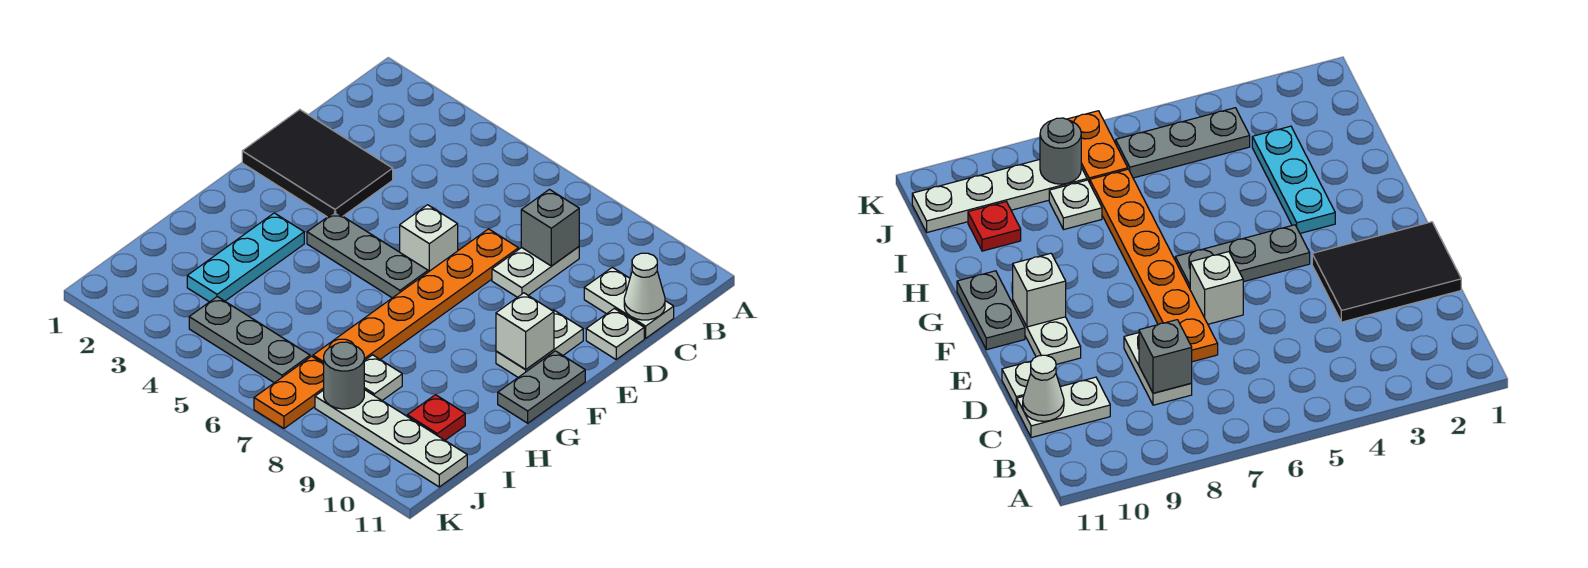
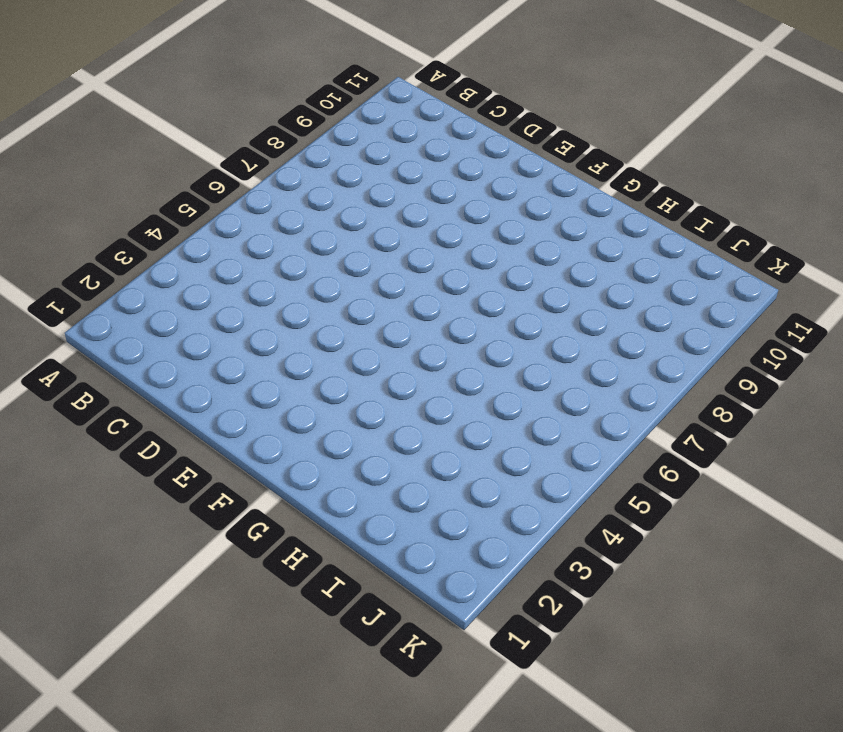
none -> white 1x2 plate [492,247,579,297]
none -> white 1x2 plate [584,267,674,338]
none -> black 2x3 tile [242,110,393,217]

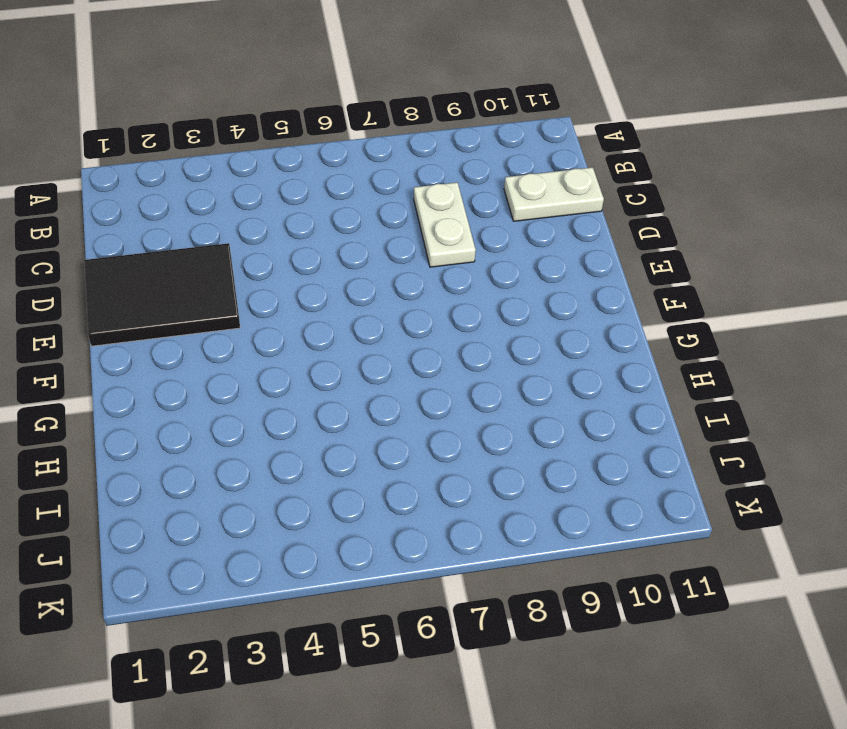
none -> orange 1x6 plate [313,229,518,364]
none -> white 1x1 plate [586,308,644,359]
none -> white 1x1 brick [400,205,458,272]

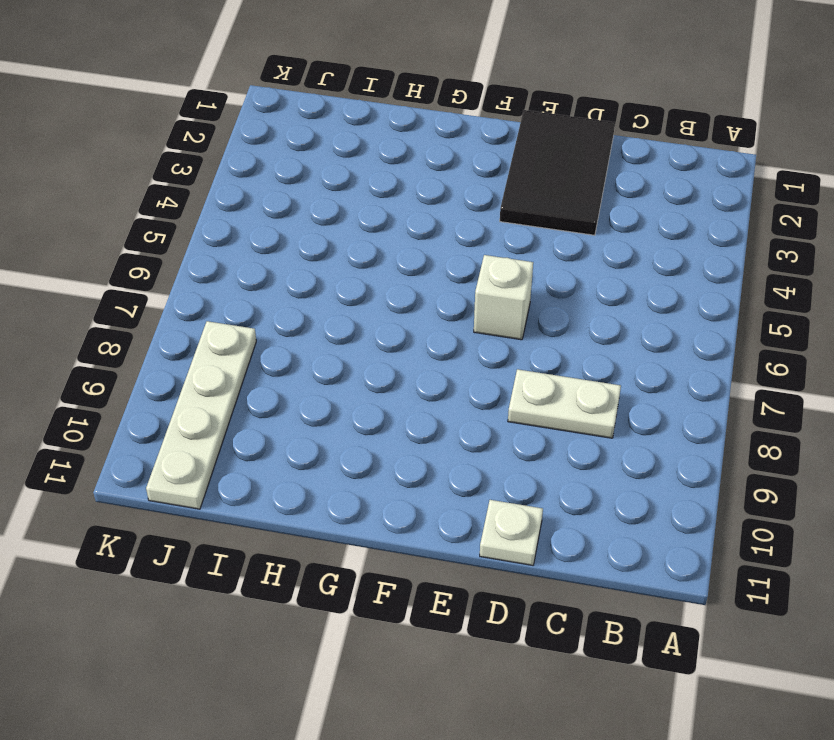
none -> white 1x2 plate [584,267,674,338]
none -> orange 1x6 plate [313,229,518,364]
none -> white 1x2 plate [496,310,583,377]

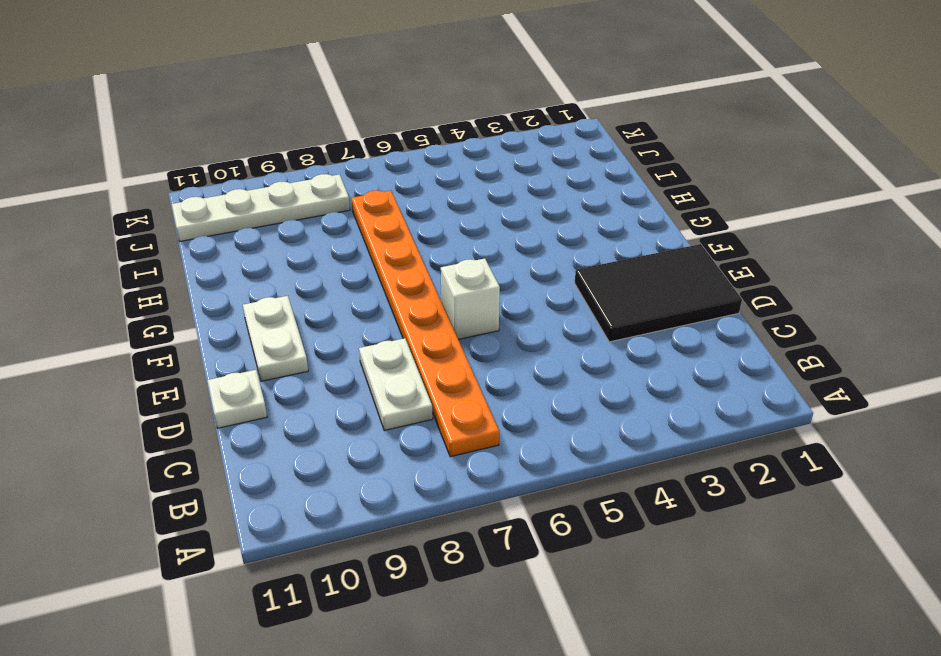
orange 1x8 plate [351,190,499,457] -> orange 1x6 plate [313,229,518,364]
none -> white 1x2 plate [584,267,674,338]
none -> grey 1x3 plate [307,212,428,298]
none -> grey 1x2 plate [498,351,585,423]

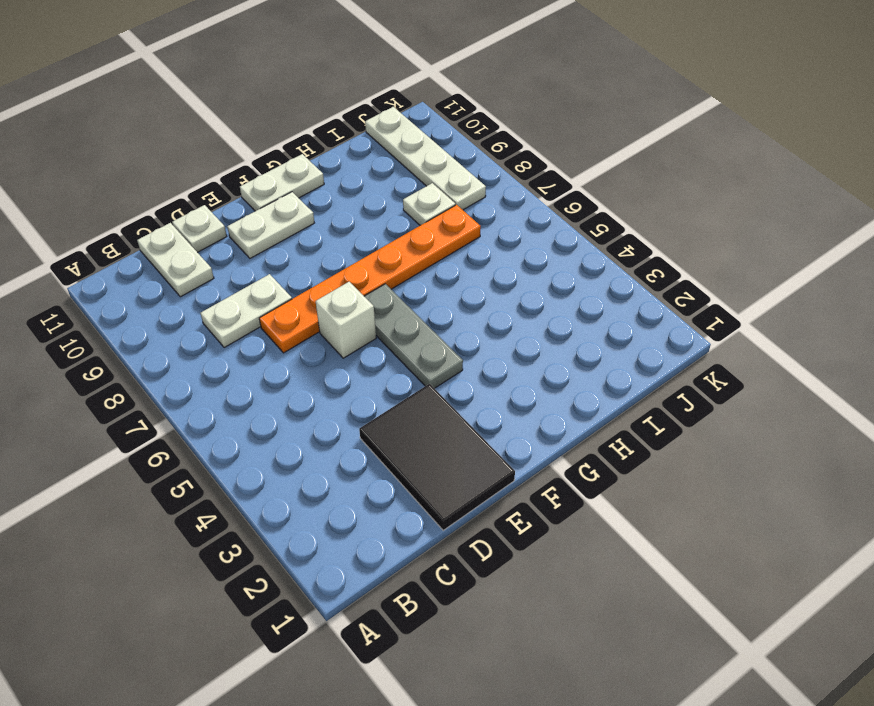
white 1x2 plate [240,154,324,211] -> grey 1x2 plate [498,351,585,423]
none -> cyan 1x3 plate [187,213,304,302]
none -> red 1x1 plate [407,395,465,440]
none -> grey 1x3 plate [189,297,310,383]

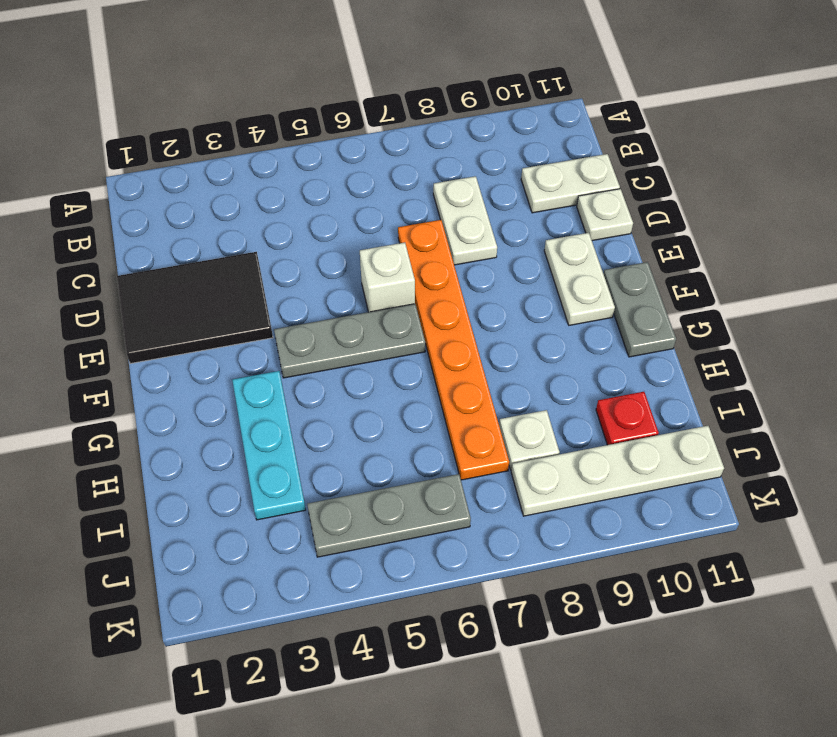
none -> orange 1x2 plate [254,356,324,428]
none -> grey 1x1 brick [521,189,579,266]
none -> white 1x1 cone [624,253,665,320]

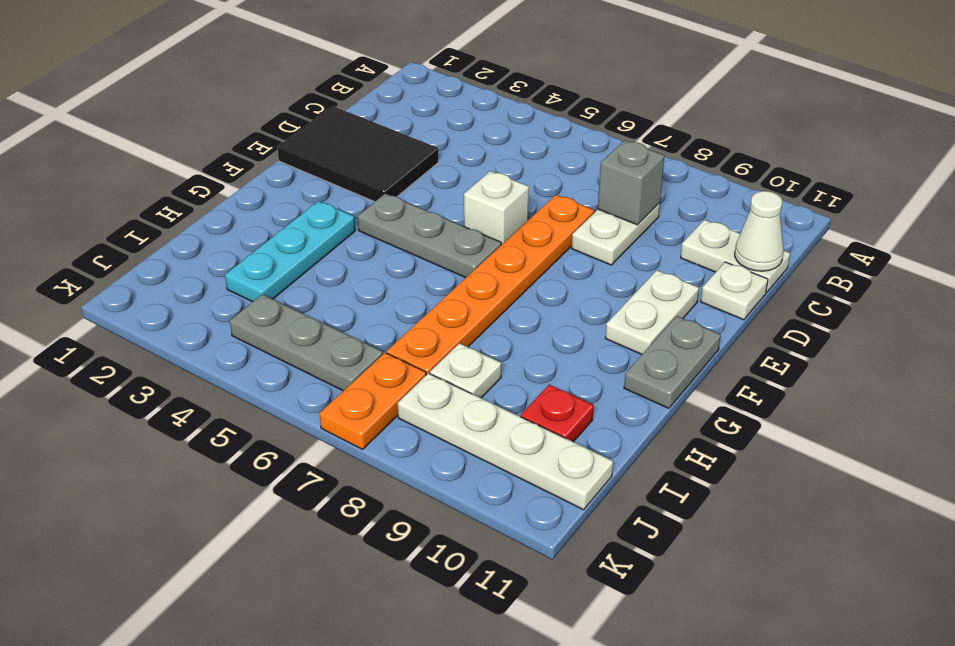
none -> white 1x1 brick [496,293,554,369]
none -> grey 1x1 round brick [324,342,364,409]

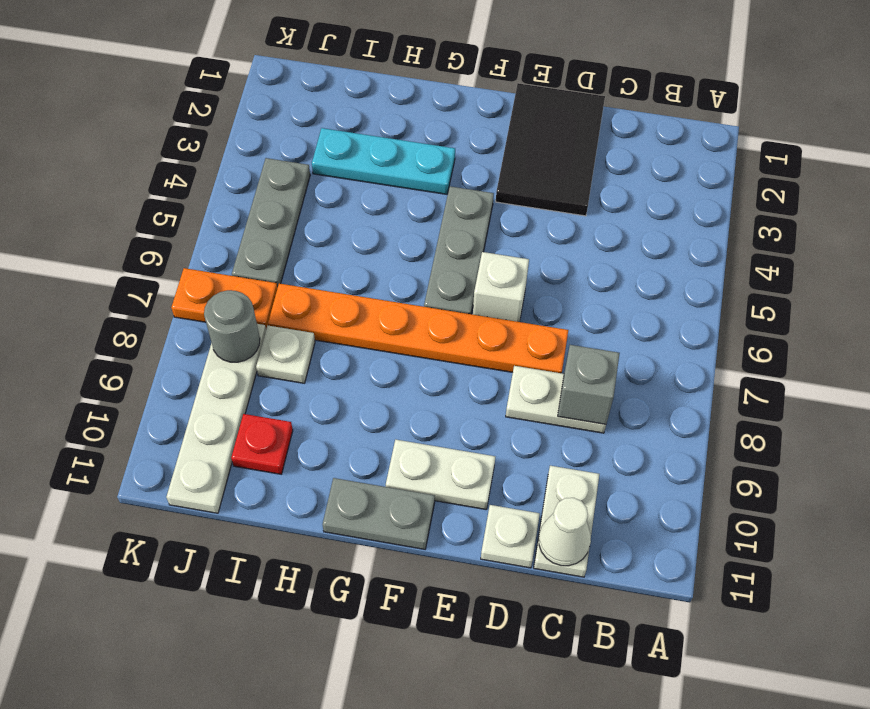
none -> white 1x1 brick [496,293,554,369]

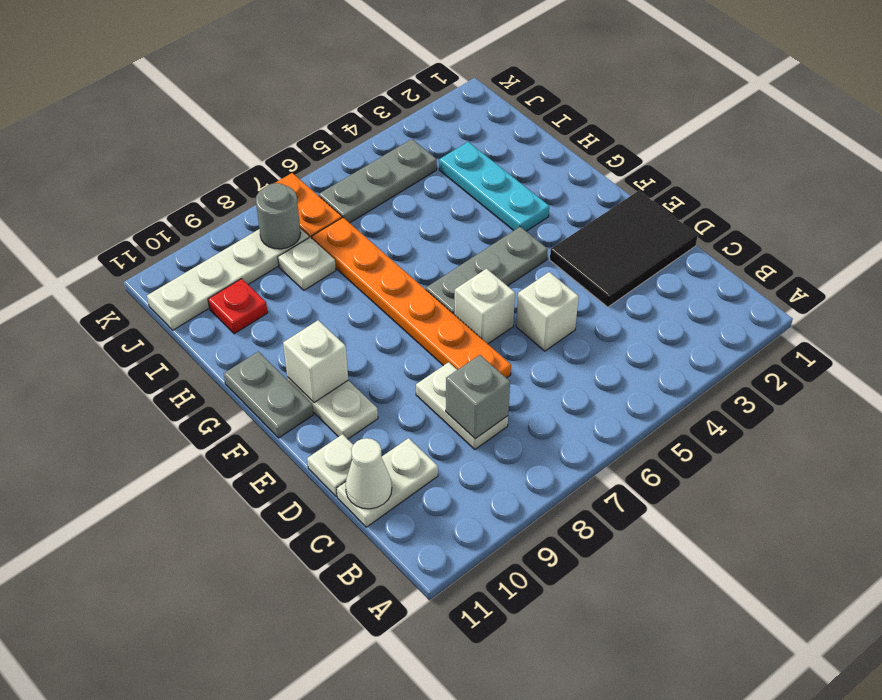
white 1x1 brick [516,272,579,351] -> none

